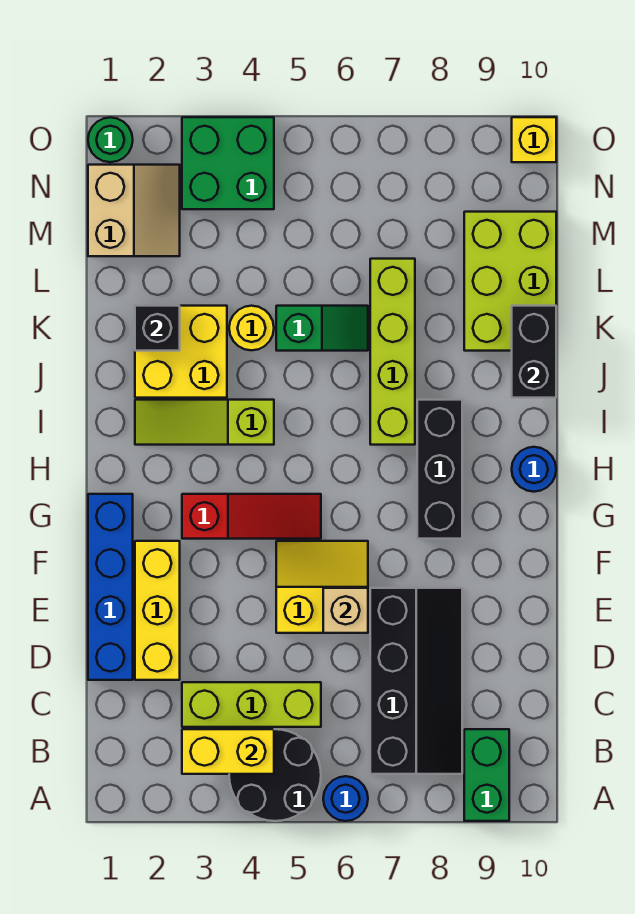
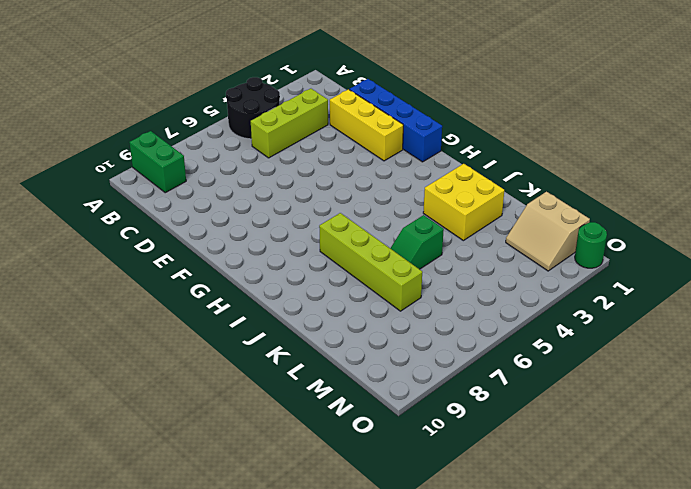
none -> blue 1x1 round brick [323,776,368,821]
none -> black 2x4 slope [370,588,462,774]
none -> yellow 2x2 slope [276,541,368,633]

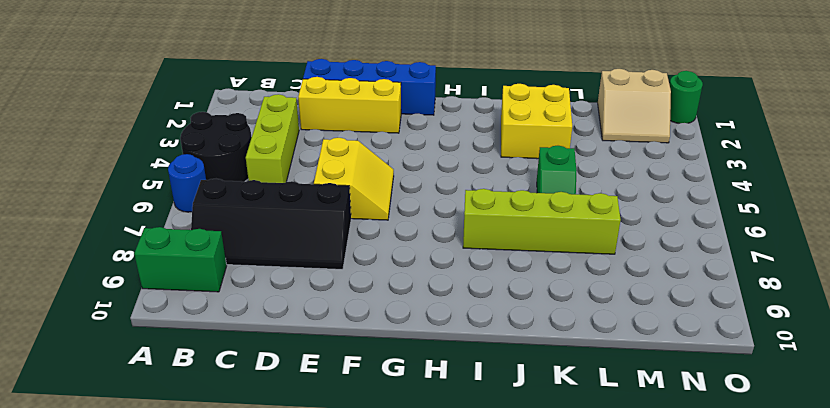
none -> red 1x3 slope [182,494,321,539]
none -> black 1x3 brick [417,400,462,539]
none -> blue 1x1 round brick [512,447,556,492]

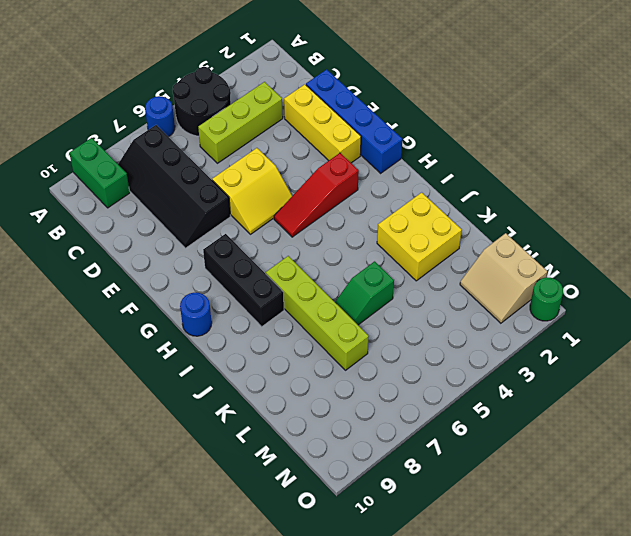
none -> lime 1x3 slope [135,400,274,445]
none -> yellow 1x1 round brick [229,306,274,350]
none -> lime 2x3 brick [464,212,556,351]

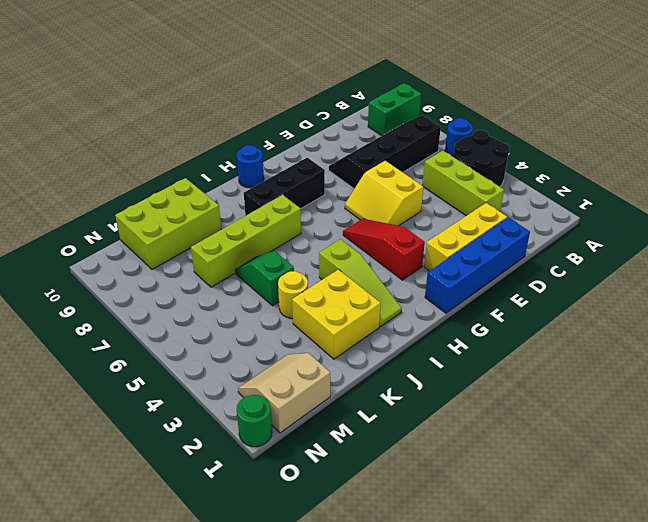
none -> green 2x2 brick [182,117,274,209]
none -> yellow 1x1 brick [512,117,556,162]
none -> yellow 1x2 brick [182,729,274,774]

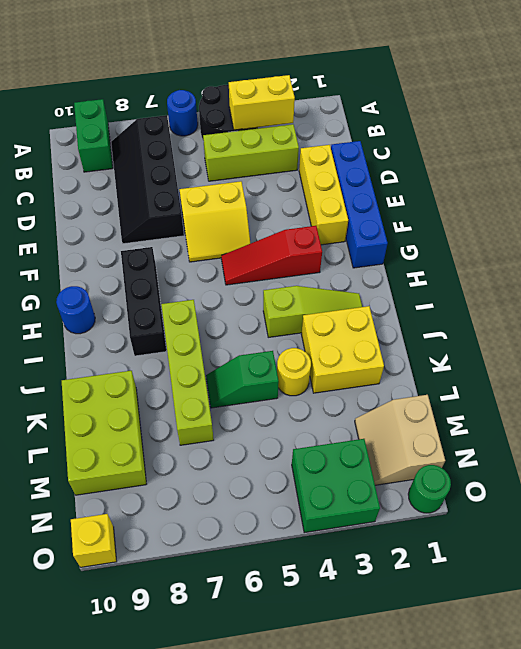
none -> tan 1x1 brick [323,588,368,633]
none -> black 1x2 brick [512,306,556,398]
none -> black 1x1 brick [135,306,180,351]

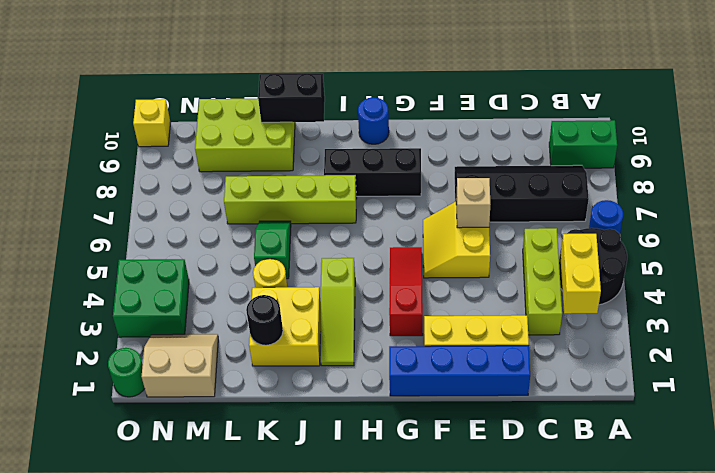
black 1x1 round brick [246,295,283,345] -> black 1x1 brick [135,306,180,351]

